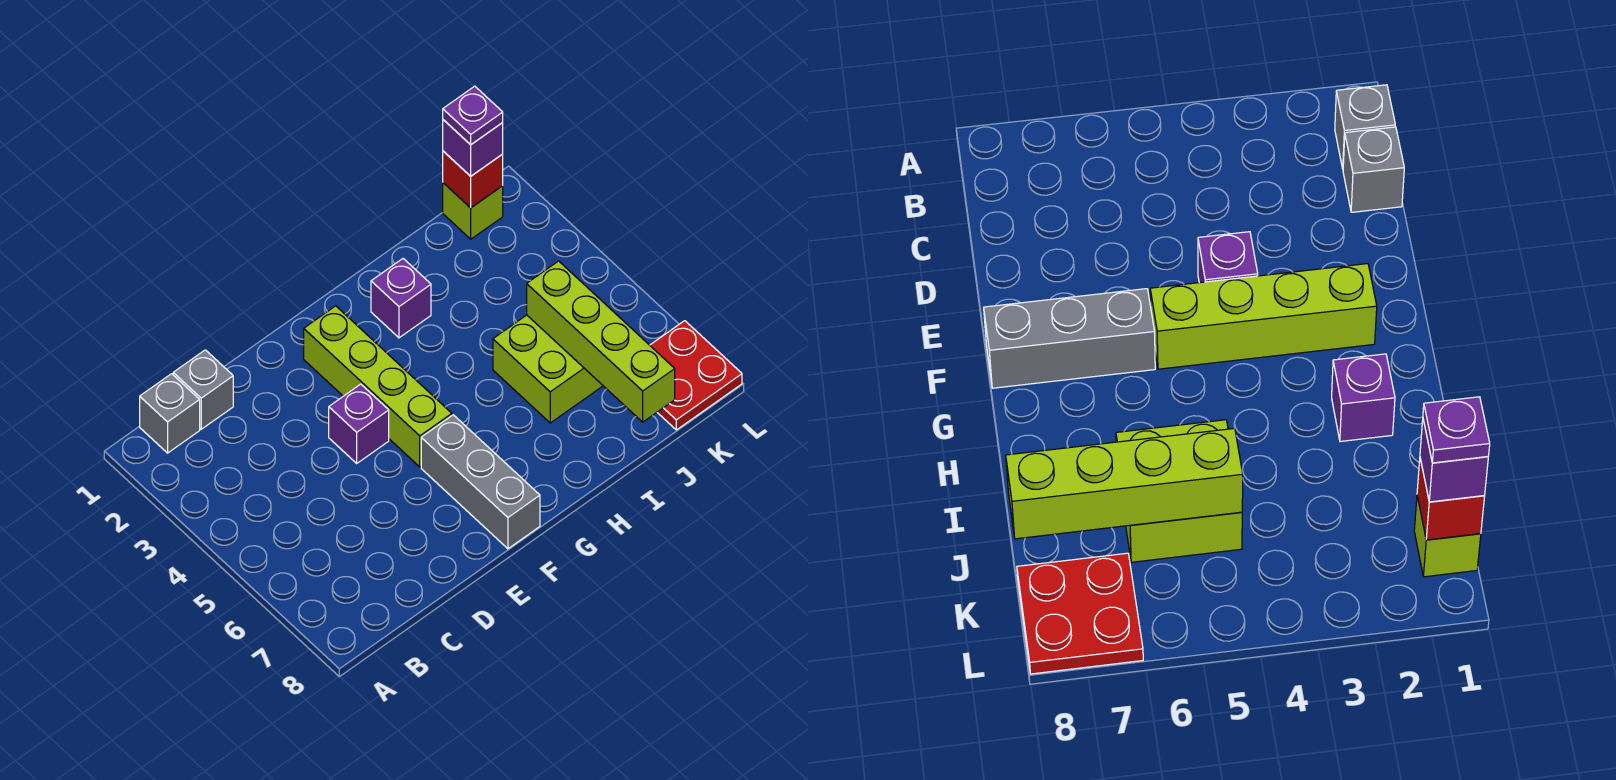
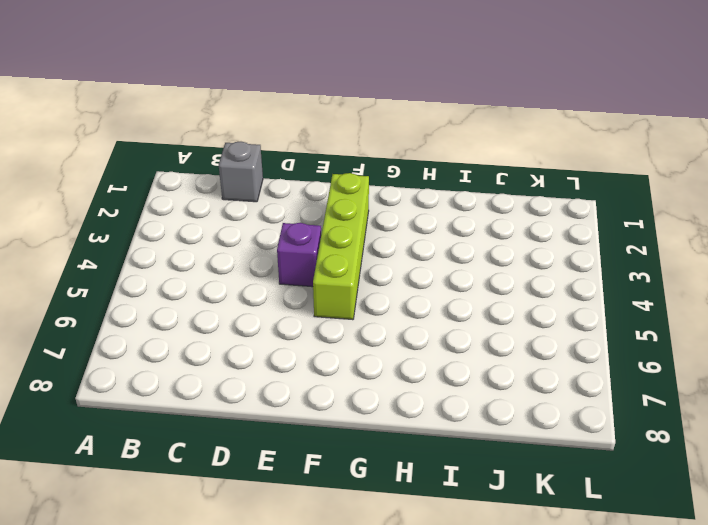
none -> grey 1x1 brick [140,374,200,453]
none -> grey 1x3 brick [421,415,540,549]
none -> purple 1x1 brick [371,259,431,338]

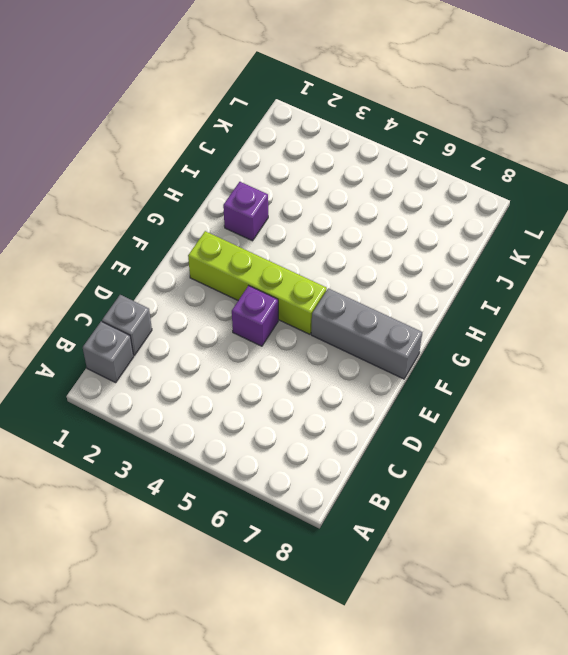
none -> lime 2x2 brick [493,315,603,423]
none -> lime 1x1 brick [443,183,503,239]
none -> red 2x2 plate [650,321,742,430]

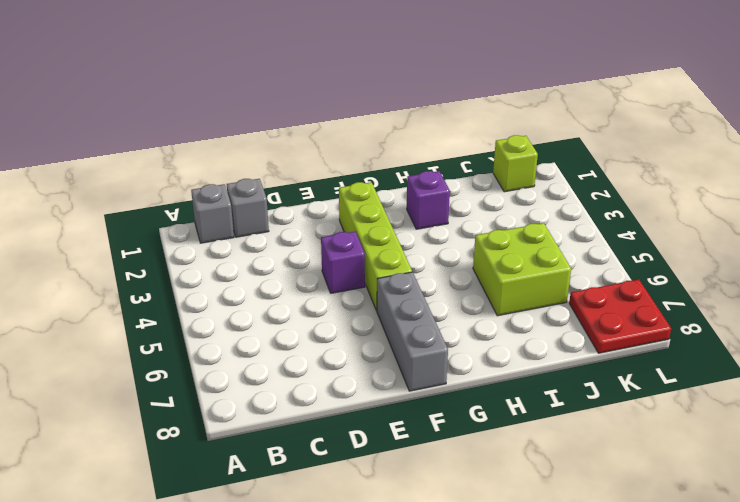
none -> lime 1x4 brick [527,261,675,422]
none -> red 1x1 brick [443,151,503,208]
none -> purple 1x1 brick [443,120,503,176]

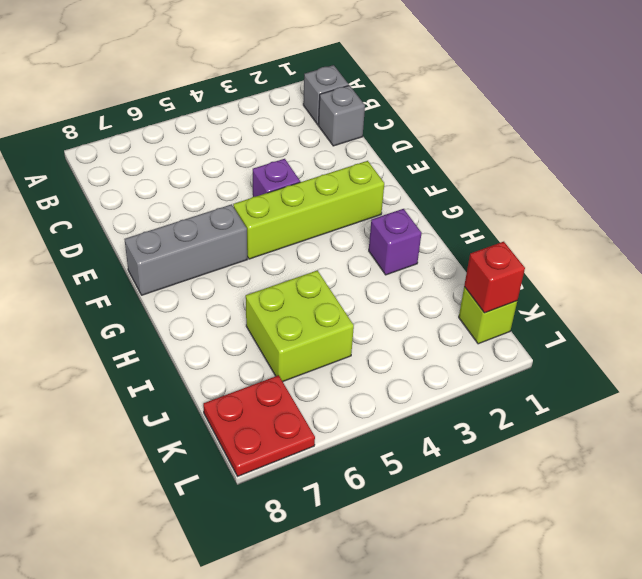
none -> lime 1x4 brick [527,261,675,422]
none -> purple 1x1 brick [443,120,503,176]
none -> purple 1x1 plate [443,86,503,145]

